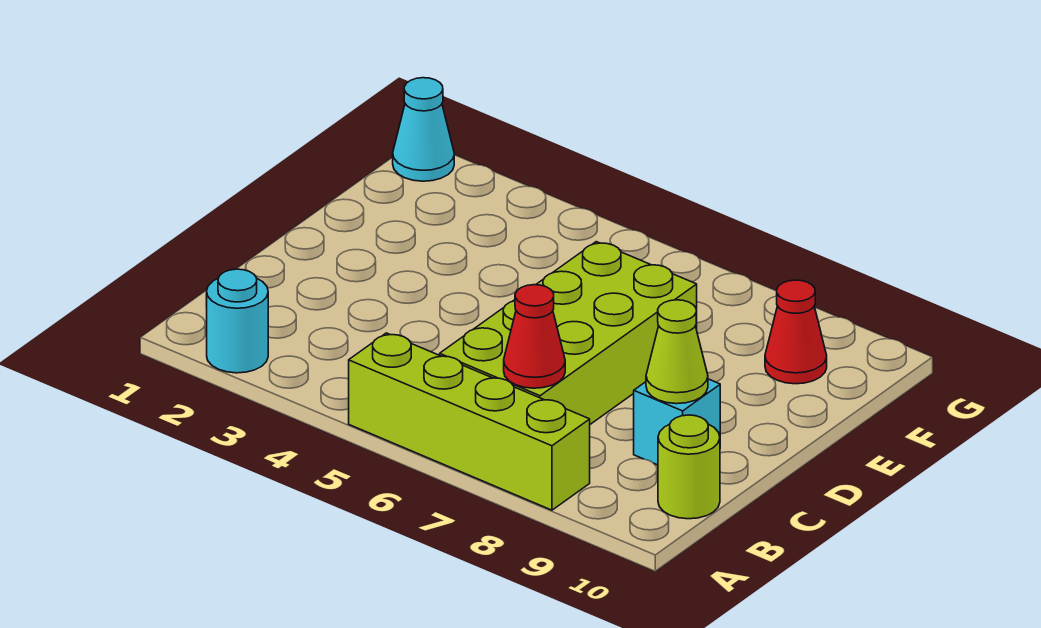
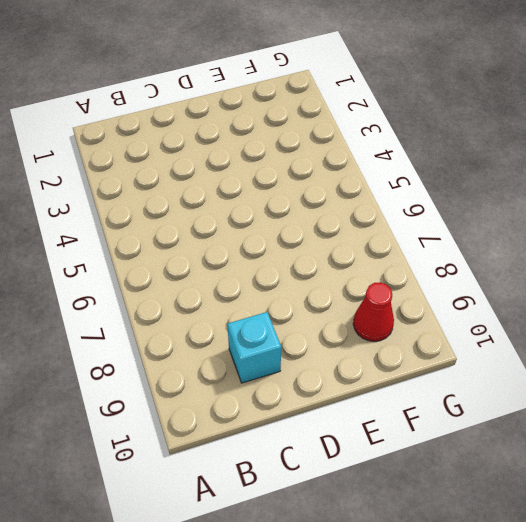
none -> cyan 1x1 round brick [206,269,268,373]
none -> lime 1x4 brick [349,333,590,510]

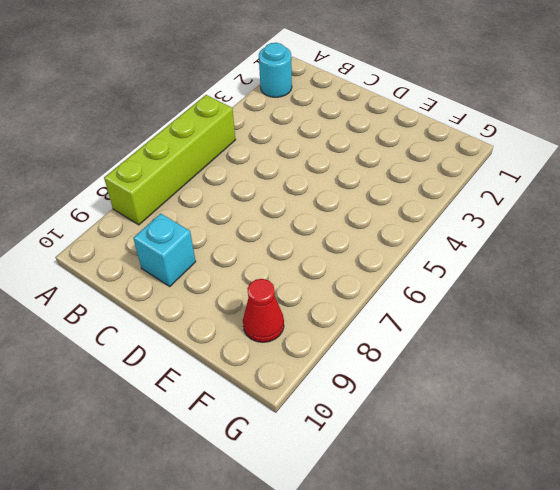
none -> lime 2x4 brick [440,242,697,424]
none -> lime 1x1 round brick [658,415,720,519]

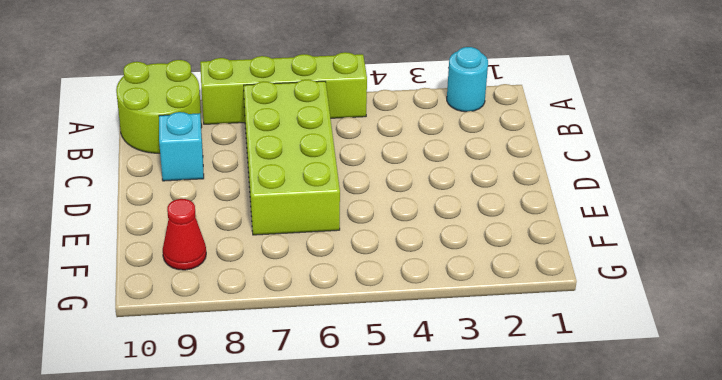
lime 2x2 round brick [116,60,202,153] -> lime 1x1 round brick [658,415,720,519]
none -> cyan 1x1 cone [393,78,454,181]
none -> red 1x1 cone [504,285,565,388]

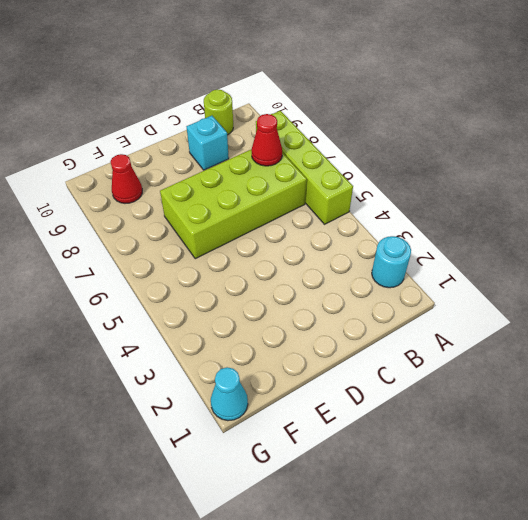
none -> lime 1x1 cone [646,300,708,404]

